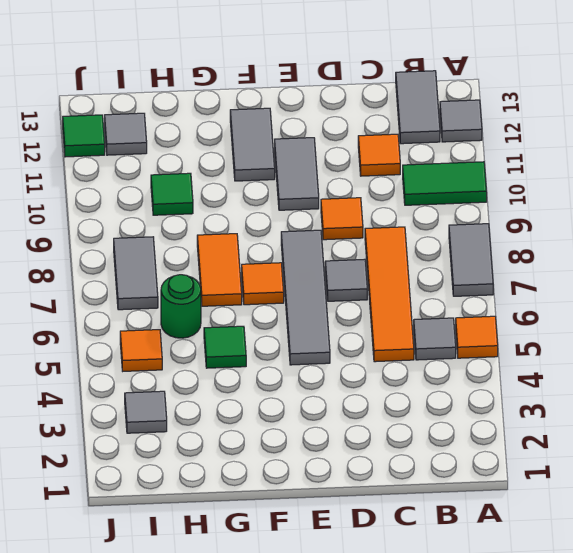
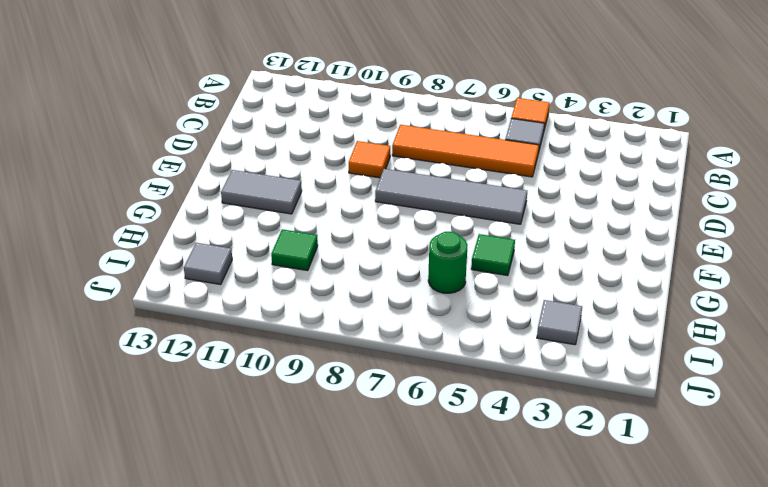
none -> grey 1x2 tile [449,224,493,296]
none -> green 1x2 tile [403,162,487,205]
none -> grey 1x1 tile [440,100,482,142]

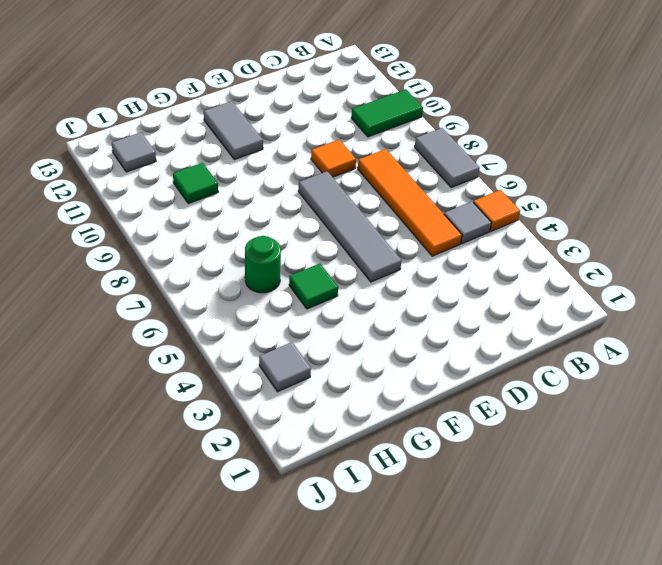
none -> grey 1x1 tile [440,100,482,142]
none -> grey 1x2 tile [396,71,440,144]
none -> orange 1x1 tile [358,134,400,176]

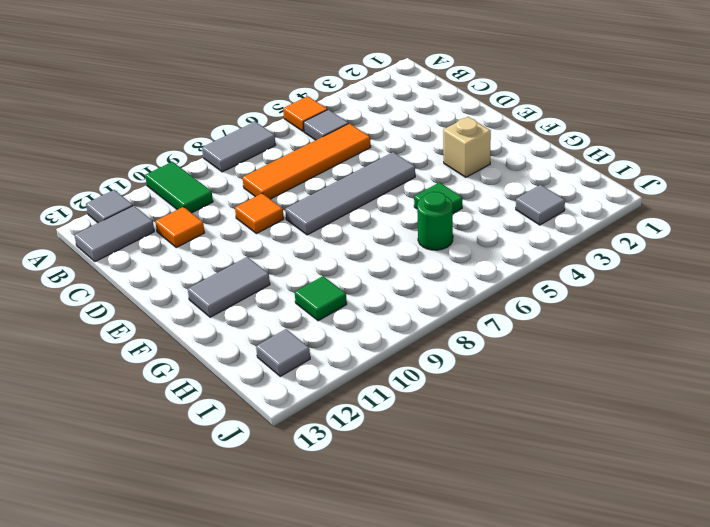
tan 1x1 brick [443,117,491,177] -> none
none -> grey 1x1 tile [325,259,367,301]
none -> grey 1x2 tile [275,138,319,210]
none -> orange 1x1 tile [242,263,284,305]

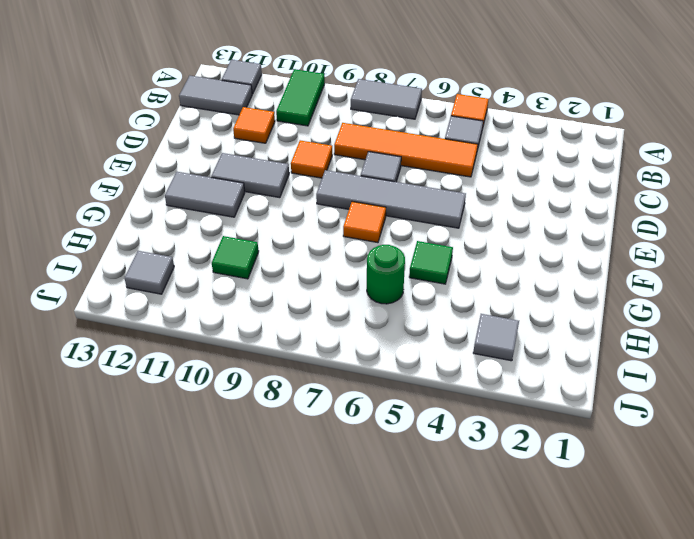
none -> orange 1x2 tile [197,234,242,306]
none -> orange 1x1 tile [120,330,162,371]
none -> grey 1x2 tile [114,237,158,310]

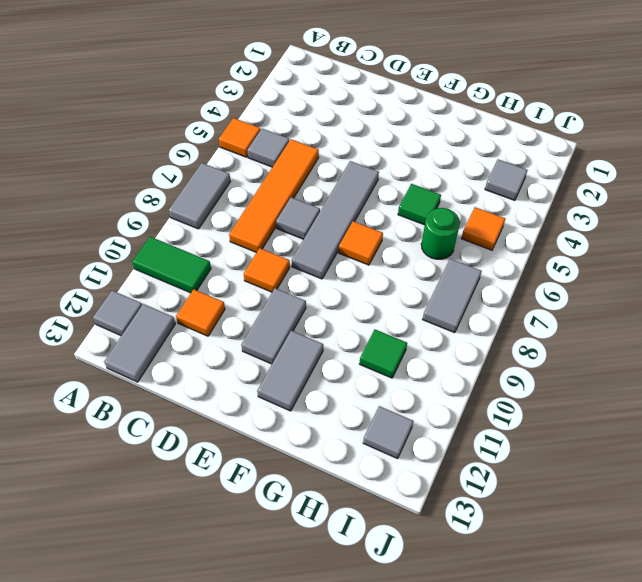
none -> orange 1x2 tile [197,234,242,306]
none -> green 1x1 tile [63,115,105,157]

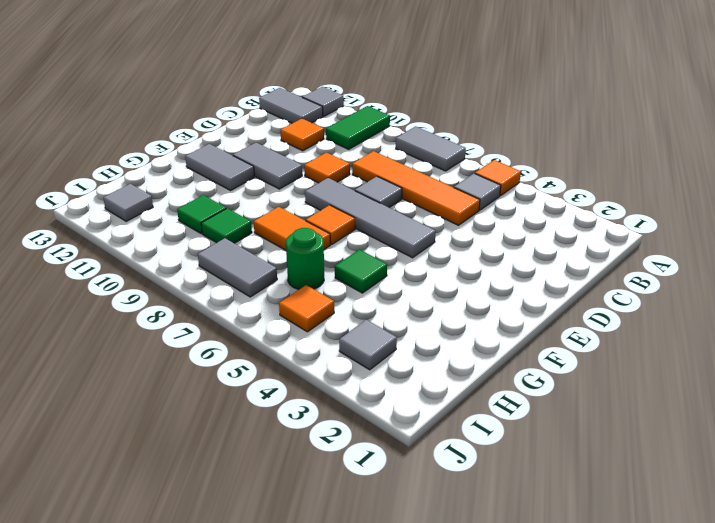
green 1x1 tile [201,208,252,243] -> green 1x1 tile moved to [63,115,105,157]

